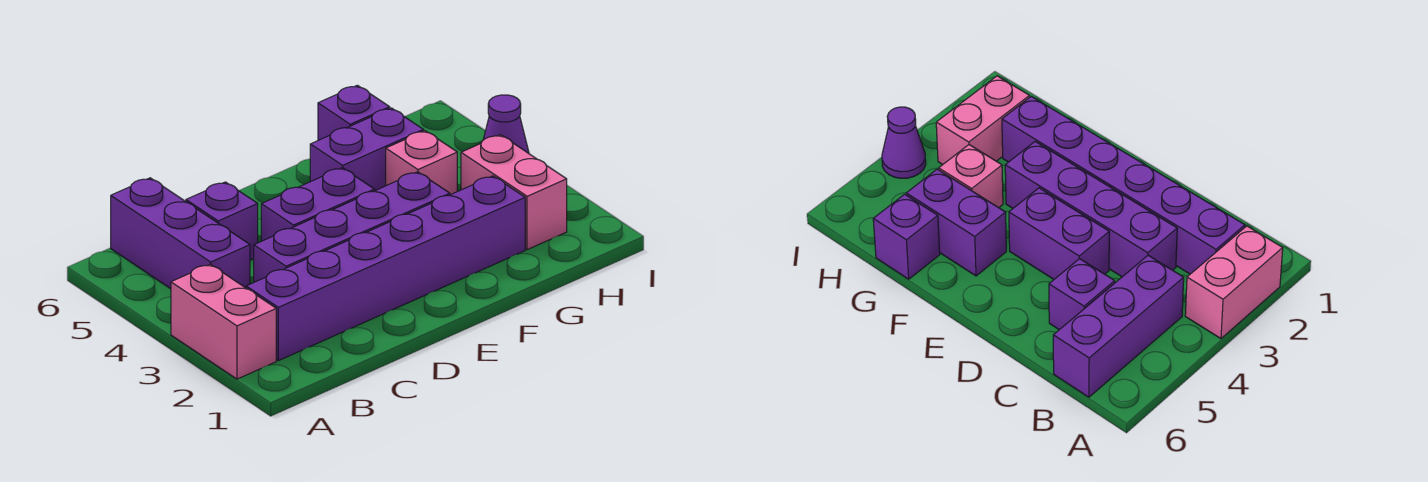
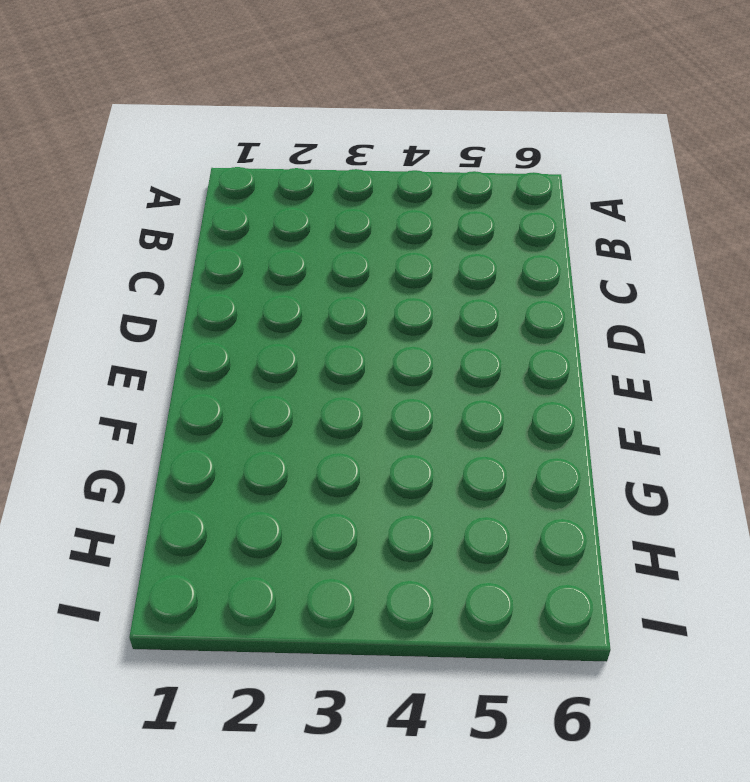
none -> pink 1x2 brick [171,264,276,379]
none -> purple 1x6 brick [246,176,525,361]

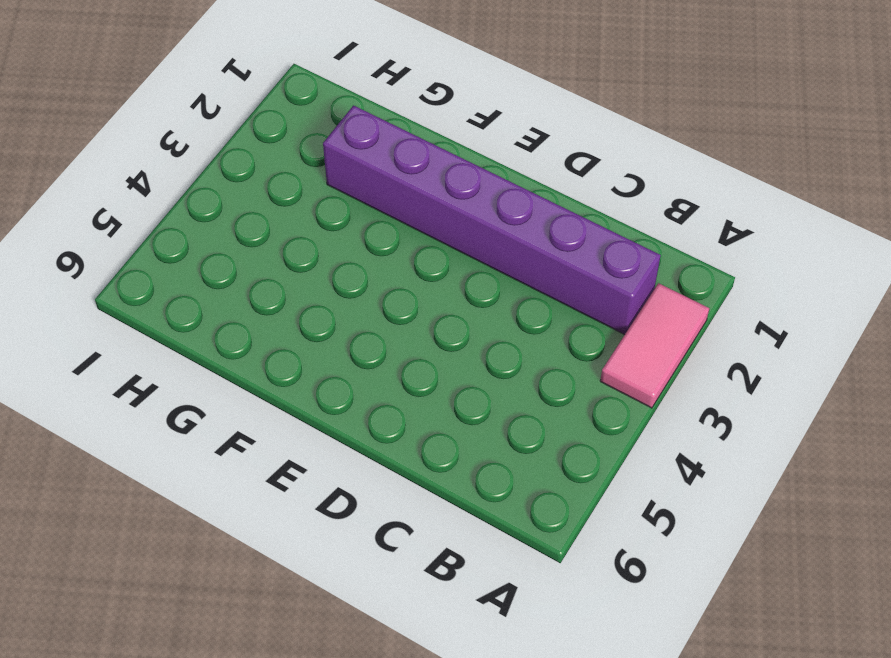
pink 1x2 tile [600,283,709,408] -> pink 1x2 brick [171,264,276,379]
none -> purple 1x3 brick [111,178,250,289]
none -> purple 1x4 brick [254,172,450,282]

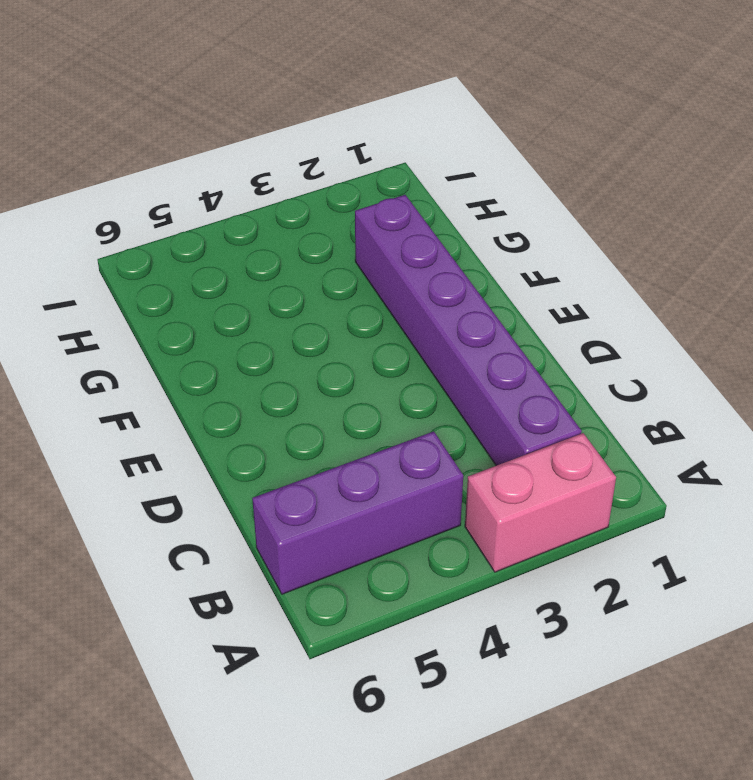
none -> purple 1x4 brick [254,172,450,282]
none -> purple 1x1 brick [186,182,258,260]

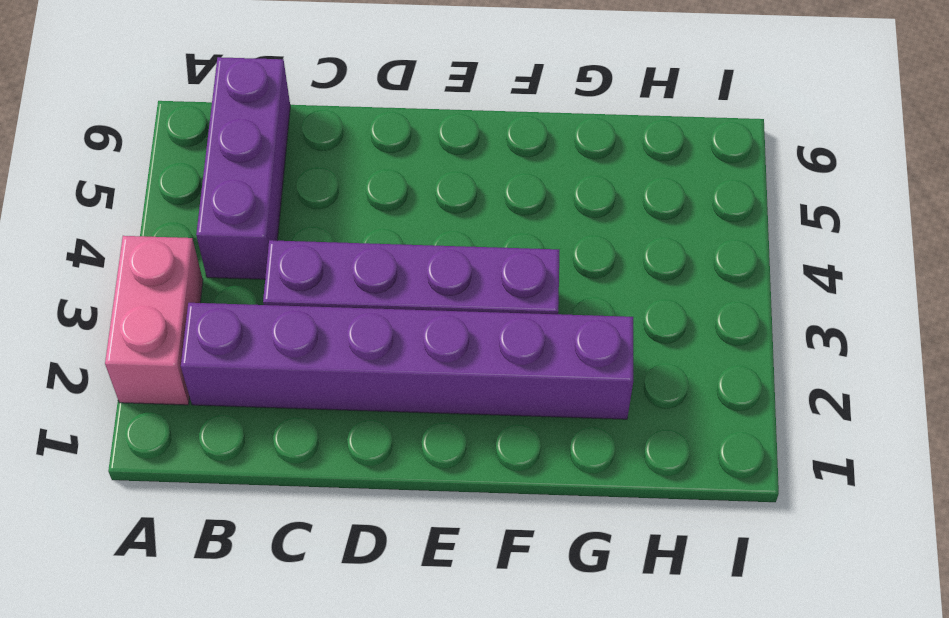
none -> purple 1x1 brick [186,182,258,260]
none -> purple 1x2 brick [261,168,375,241]

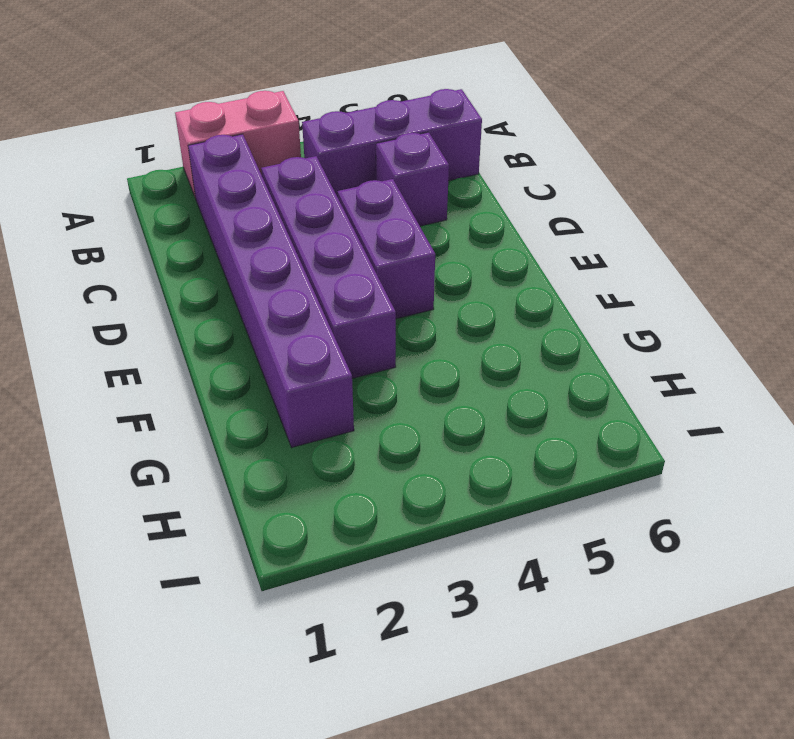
none -> purple 1x2 brick [310,108,424,190]
none -> pink 1x1 brick [386,131,457,195]

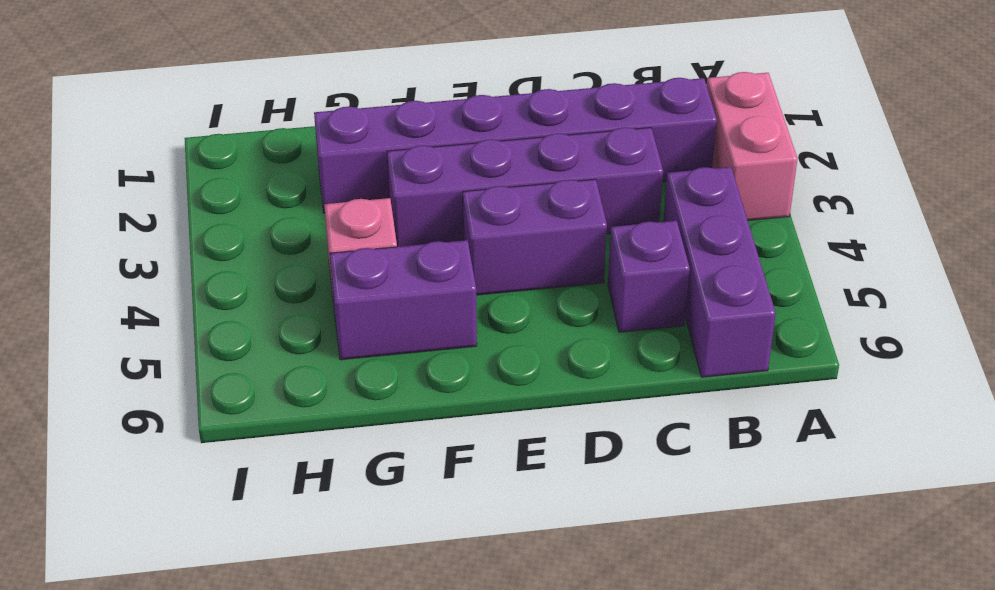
none -> purple 1x1 brick [318,85,390,140]
none -> pink 1x2 brick [461,135,567,250]

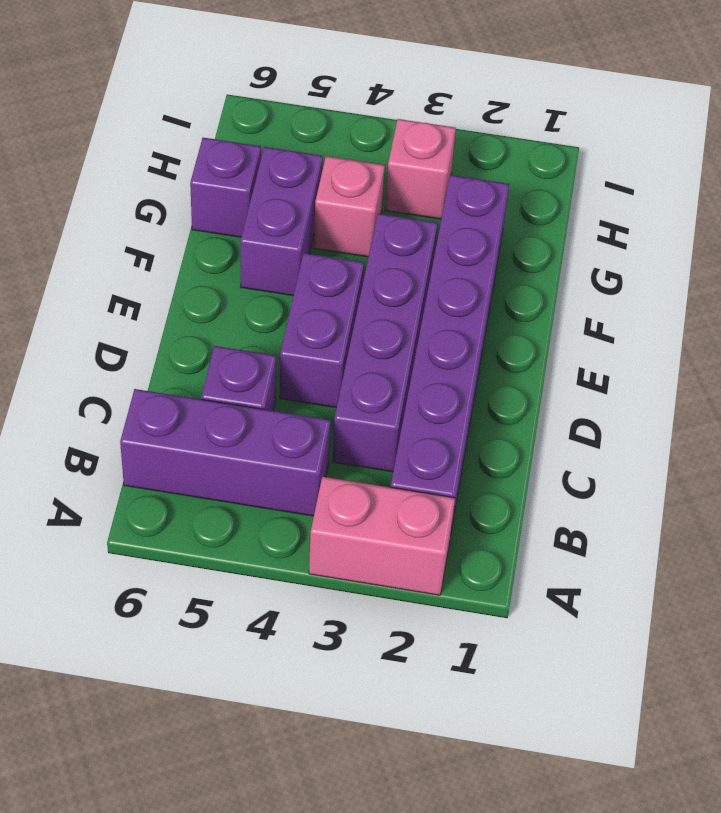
pink 1x1 brick [385,119,456,219] -> pink 1x2 brick [461,135,567,250]
none -> purple 1x1 cone [483,95,529,153]

